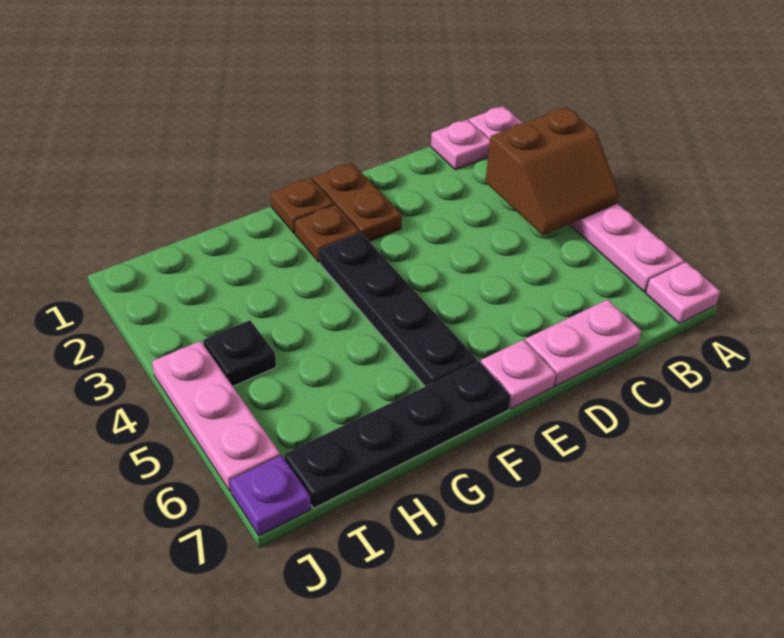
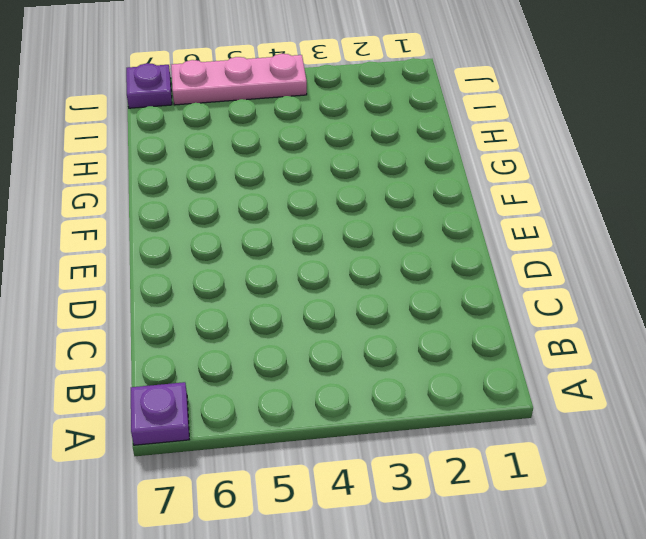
purple 1x1 plate [131,382,189,445] -> pink 1x1 plate [646,262,720,324]
none -> pink 1x6 plate [469,106,684,292]
none -> pink 1x1 plate [431,120,490,170]
none -> pink 1x2 plate [525,299,641,386]

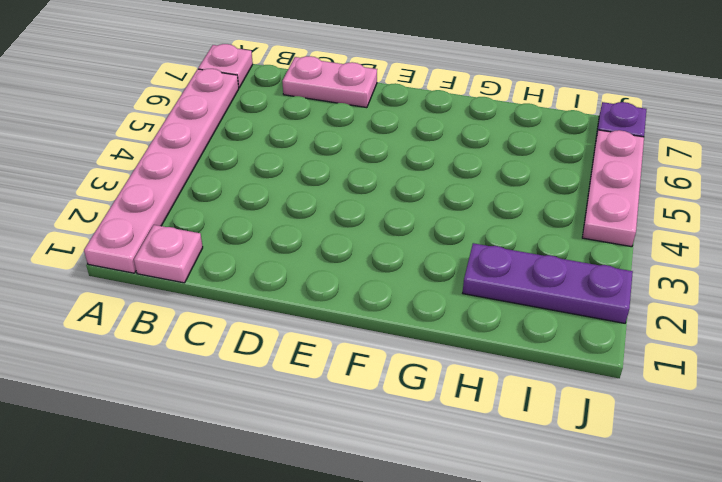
purple 1x3 plate [463,243,633,323] -> none
none -> brown 1x2 plate [313,163,402,242]
none -> pink 1x1 plate [481,340,556,409]
none -> brown 1x1 plate [271,178,334,233]

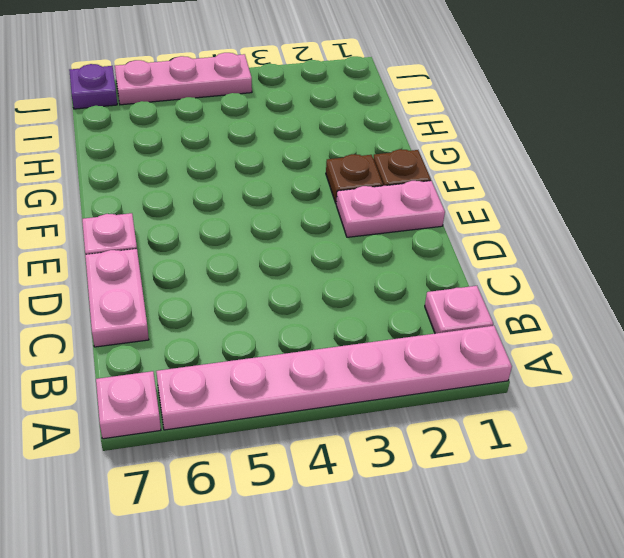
pink 1x2 plate [336,181,445,237] -> brown 1x2 plate [313,163,402,242]
none -> black 1x4 plate [320,233,477,386]
none -> black 1x4 plate [284,361,511,508]
none -> black 1x1 plate [203,320,276,386]

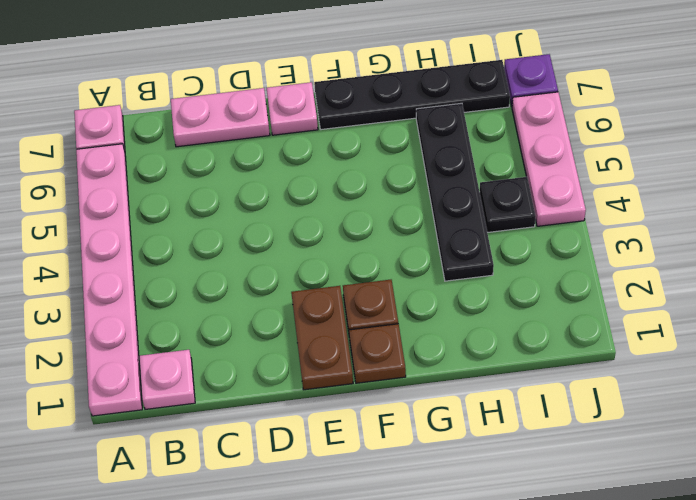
black 1x4 plate [416,103,494,281] -> black 1x4 plate moved to [320,233,477,386]
none -> brown 2x2 slope [485,107,619,235]

